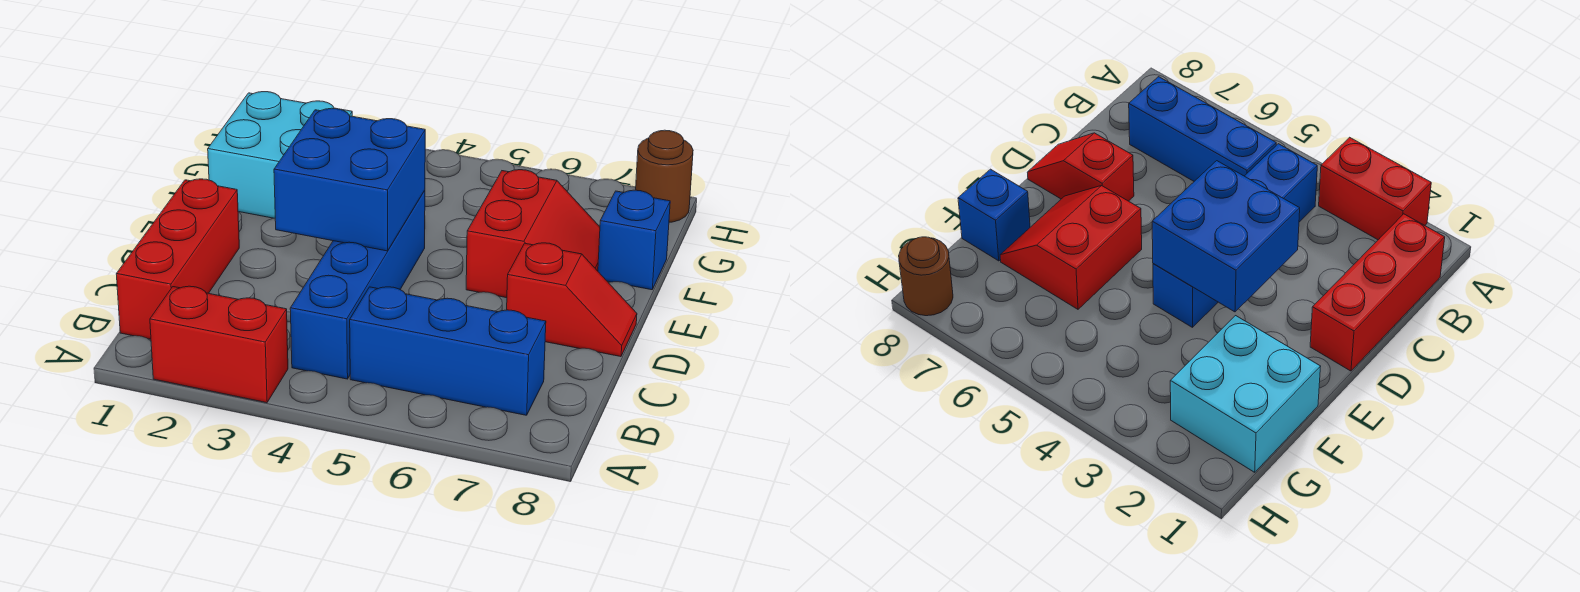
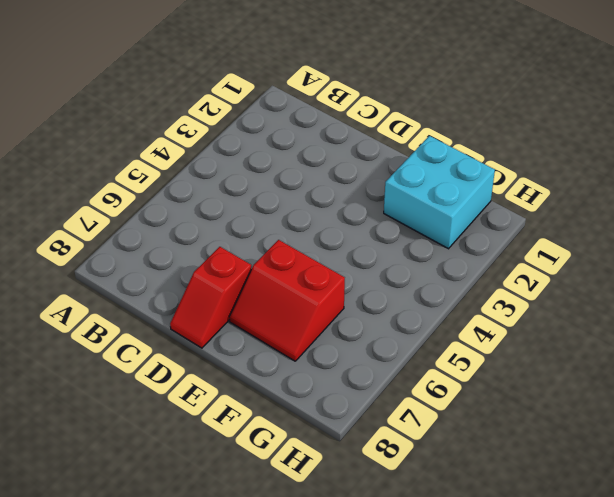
none -> red 1x2 brick [150,286,288,403]
none -> red 1x3 brick [116,179,239,339]

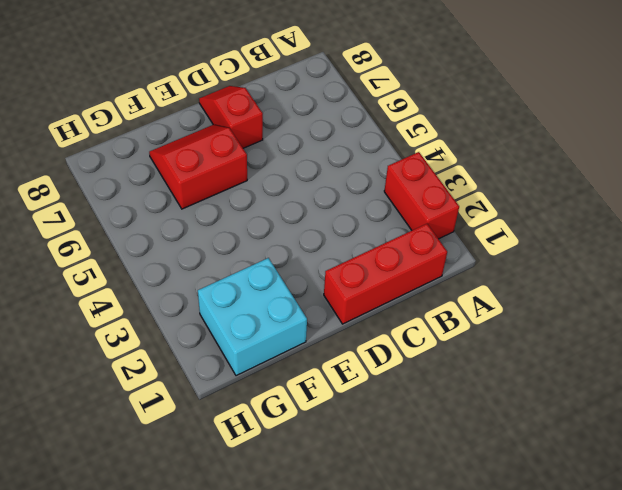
none -> blue 1x4 brick [290,190,425,379]
none -> blue 1x3 brick [350,287,546,415]

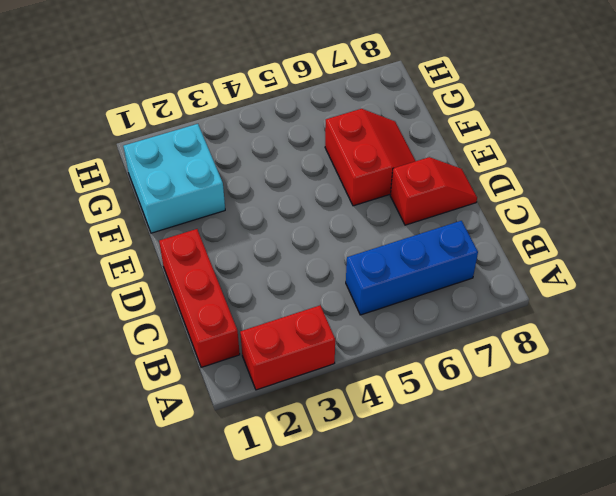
none -> blue 1x4 brick [290,190,425,379]
none -> blue 1x1 brick [598,190,670,290]

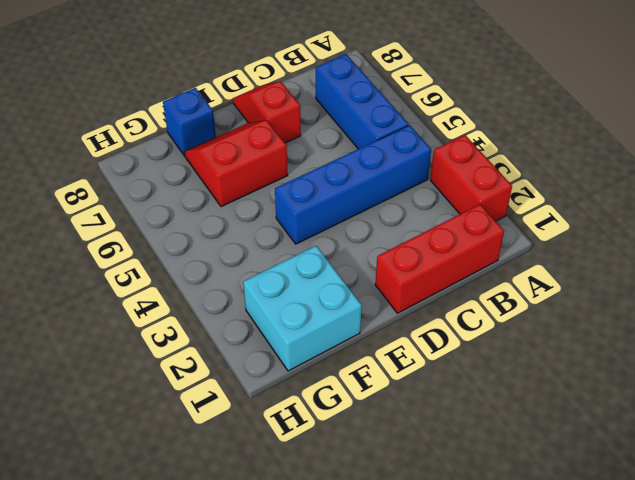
none -> brown 1x1 round brick [636,130,693,222]
none -> blue 2x2 brick [274,108,425,251]

